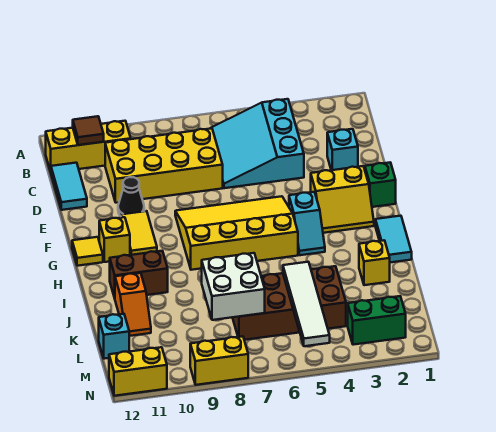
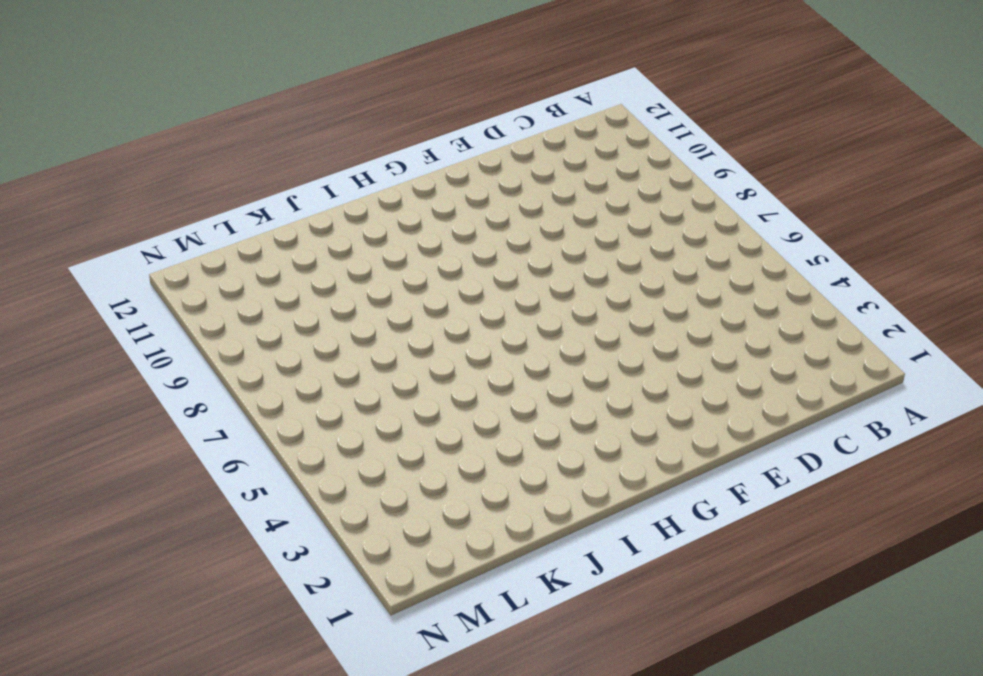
none -> cyan 3x3 slope [210,99,304,188]
none -> yellow 1x3 brick [46,121,131,172]
none -> yellow 2x4 brick [105,128,223,203]

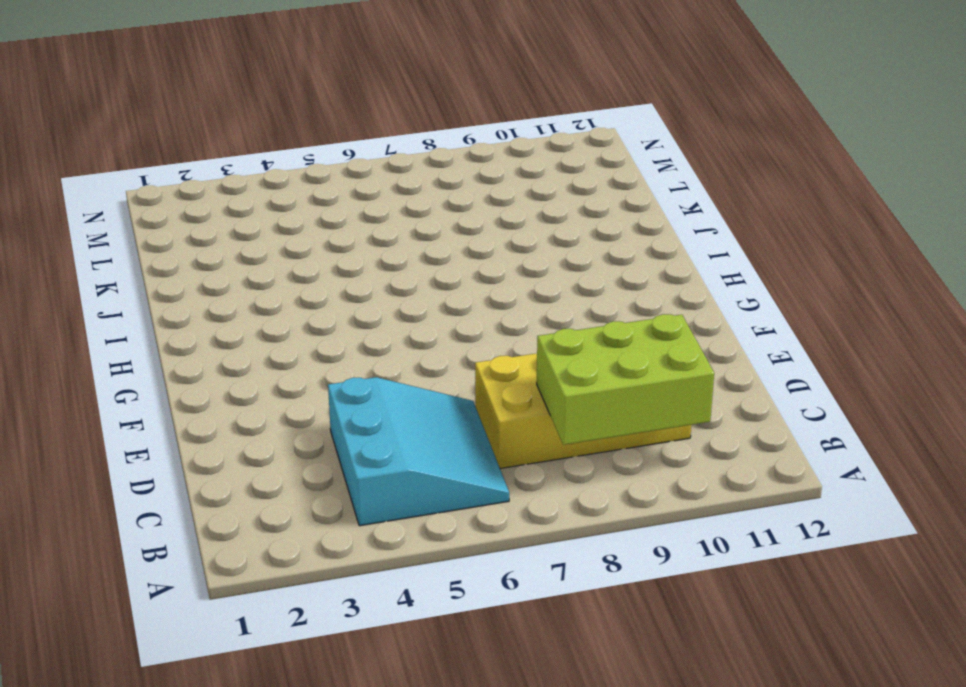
lime 2x3 brick [537,314,714,445] -> none
none -> yellow 1x3 brick [46,121,131,172]
none -> cyan 1x2 tile [51,163,87,210]
none -> cyan 1x1 brick [327,129,358,170]

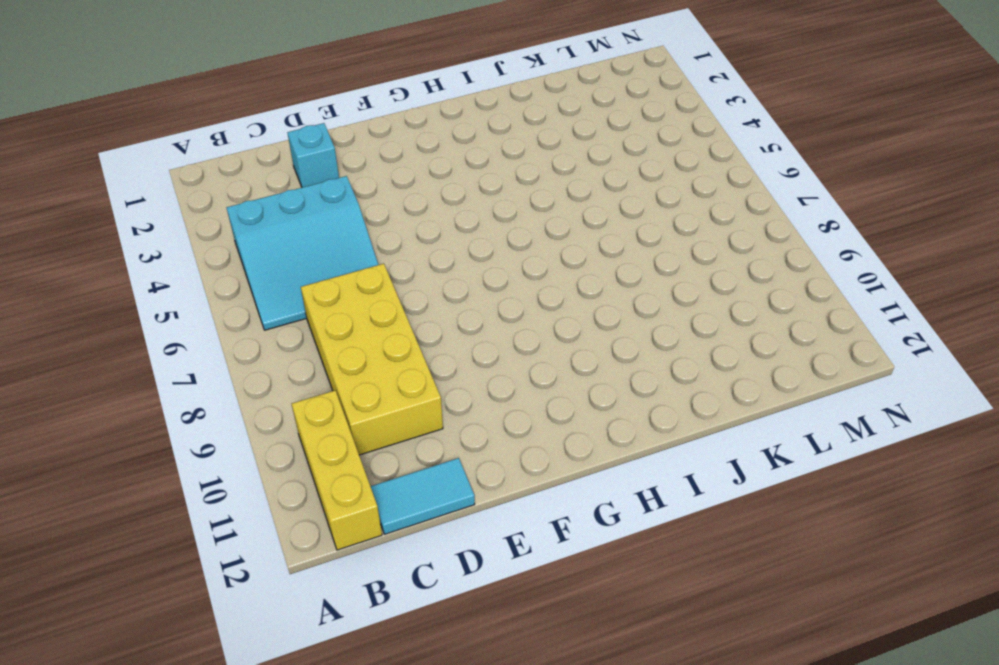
none -> black 1x1 cone [118,177,144,216]
none -> green 1x1 brick [365,163,396,207]
none -> yellow 2x2 slope [311,166,374,233]

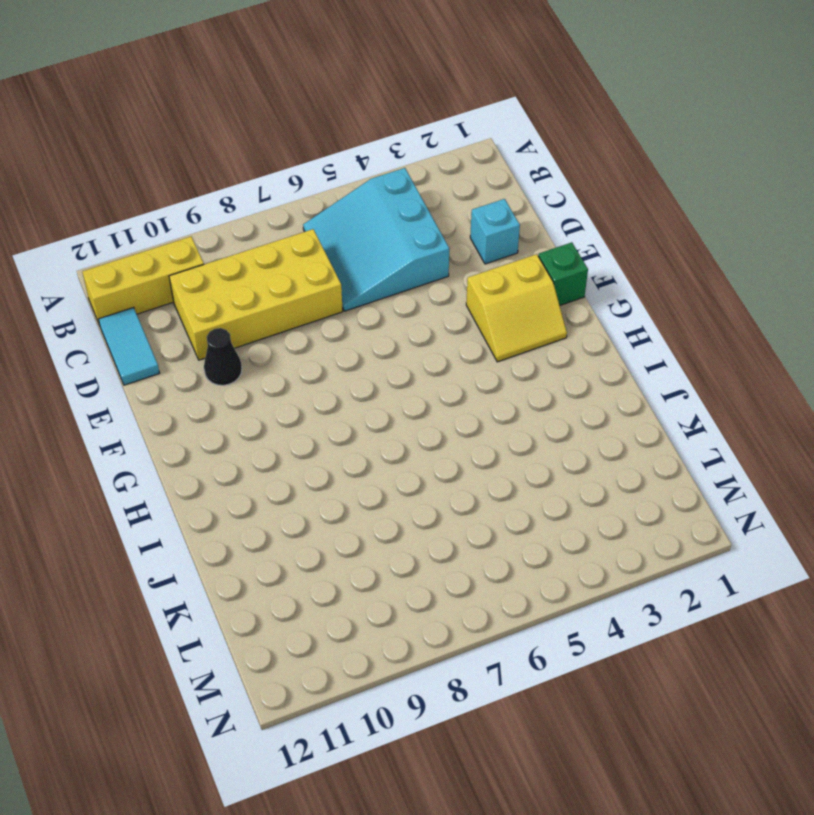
none -> yellow 3x4 slope [175,196,298,270]
none -> yellow 1x2 tile [121,211,157,255]
none -> cyan 1x2 slope [289,192,325,255]

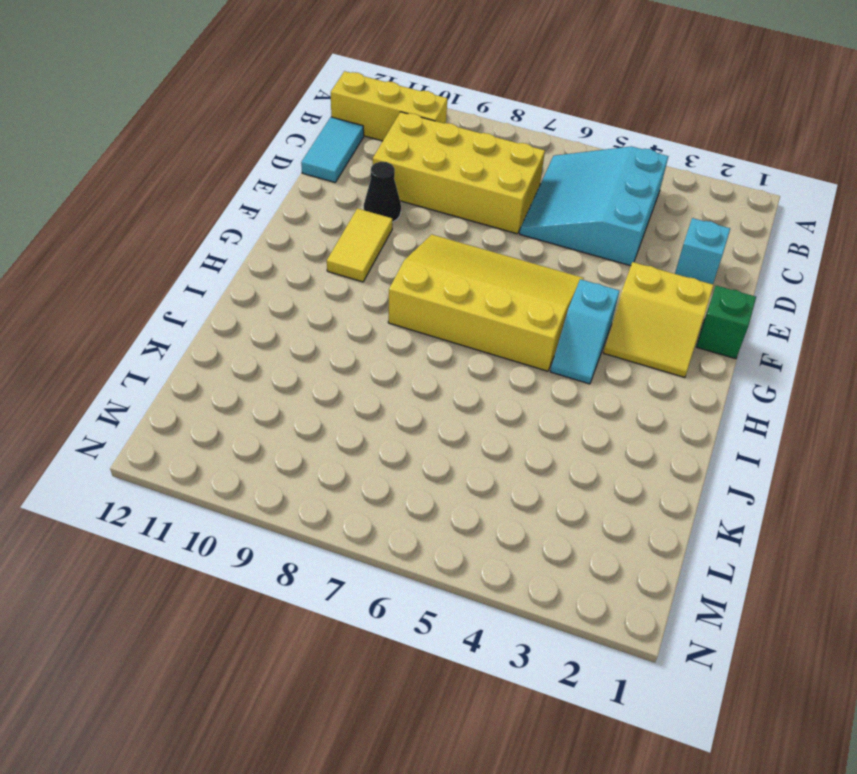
none -> yellow 1x1 brick [99,217,130,262]
none -> yellow 1x1 tile [72,237,103,266]
none -> cyan 1x2 tile [375,216,412,262]

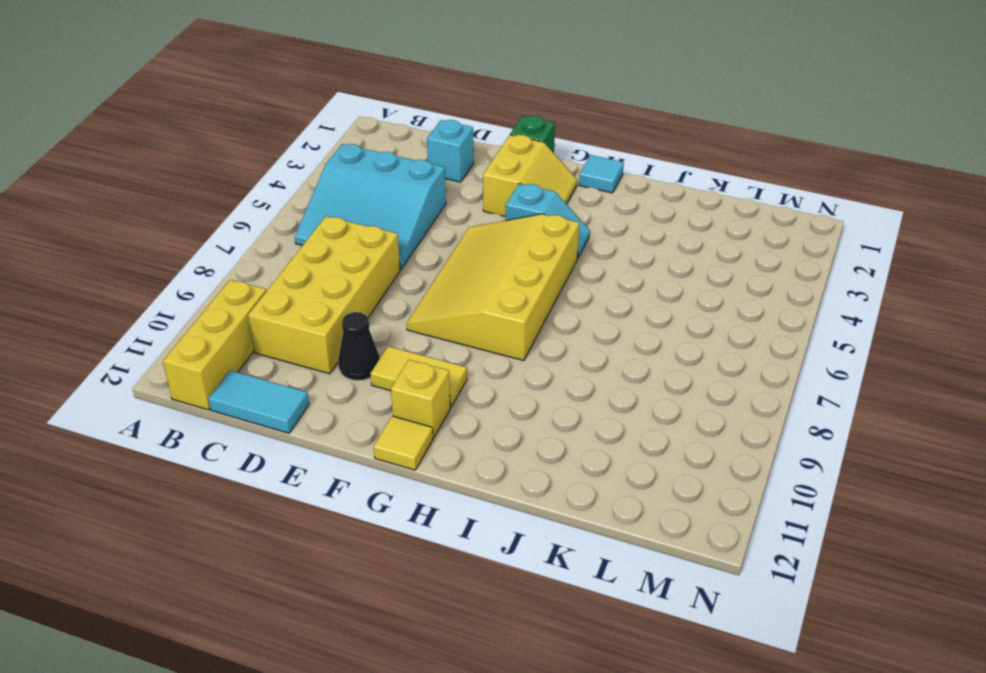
cyan 1x1 tile [579,155,624,193] -> cyan 1x2 tile [375,216,412,262]
none -> brown 1x2 brick [110,251,168,298]
none -> yellow 1x1 brick [359,240,390,285]
none -> orange 1x2 slope [115,273,151,336]

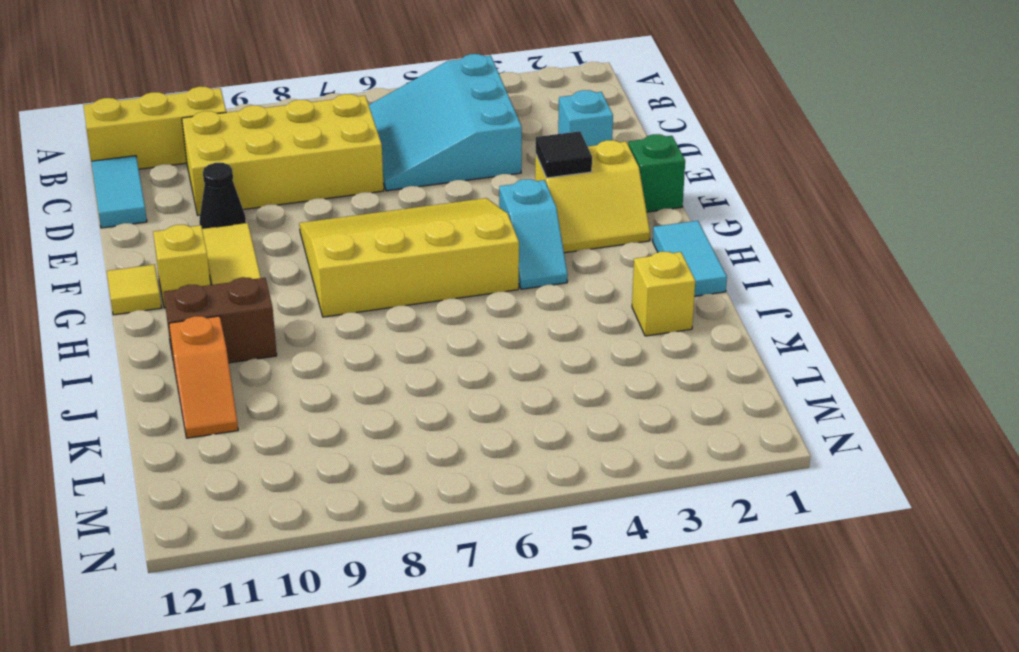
black 1x1 tile [536,131,592,178] -> none
none -> brown 2x4 brick [232,266,346,340]
none -> cyan 1x1 brick [99,314,129,359]
none -> green 1x2 brick [348,296,406,345]

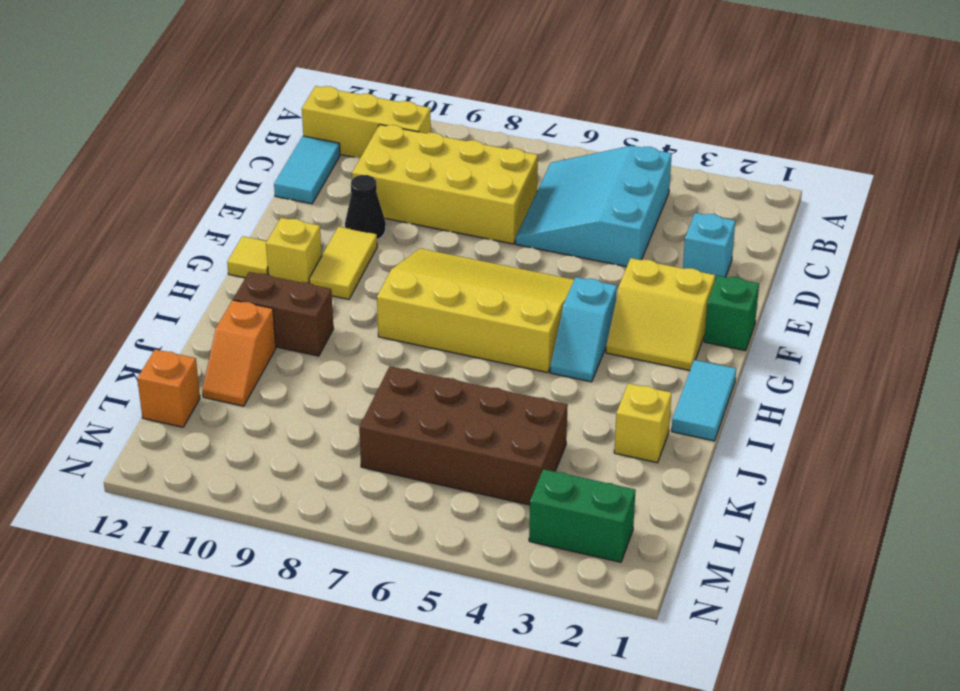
orange 1x1 brick [137,349,200,427] -> cyan 1x1 brick [99,314,129,359]
none -> yellow 1x2 brick [190,336,248,385]
none -> yellow 1x2 brick [109,347,167,396]
none -> brown 1x1 tile [73,116,104,145]

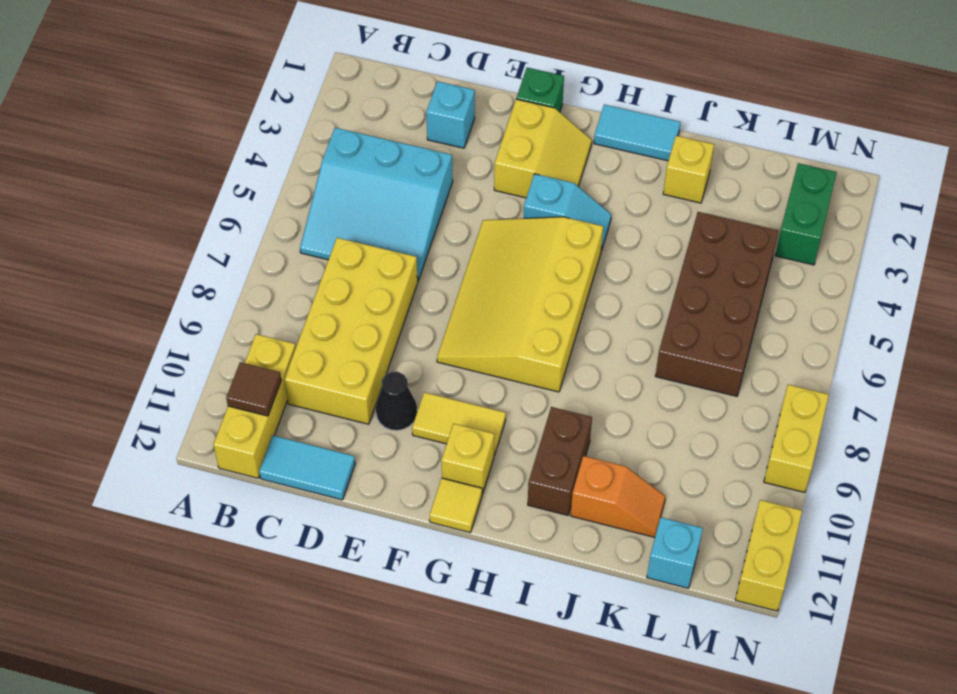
none -> white 1x4 tile [283,262,330,346]
none -> white 2x2 brick [202,253,265,320]

